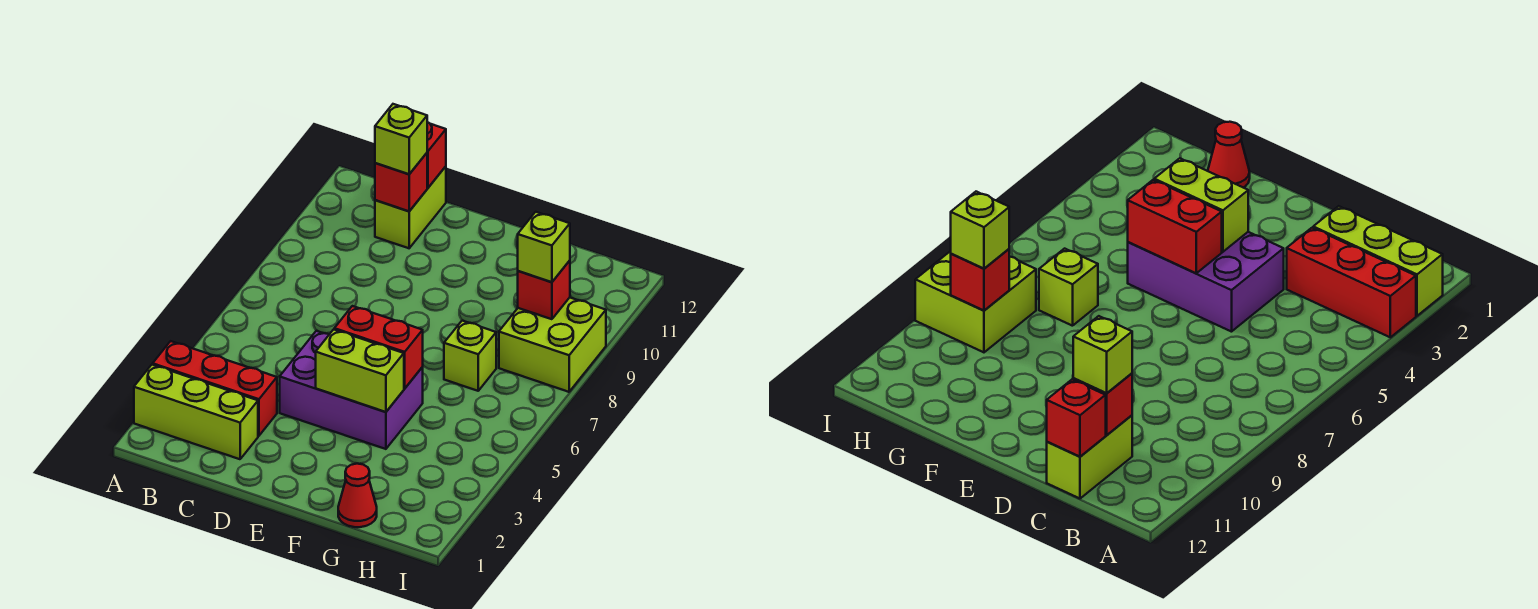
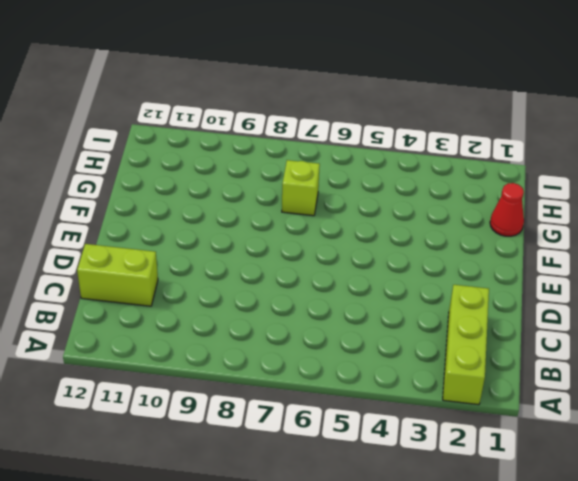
none -> red 1x3 brick [153,341,277,436]
none -> purple 2x3 brick [280,331,423,449]
none -> lime 2x2 brick [499,298,606,392]

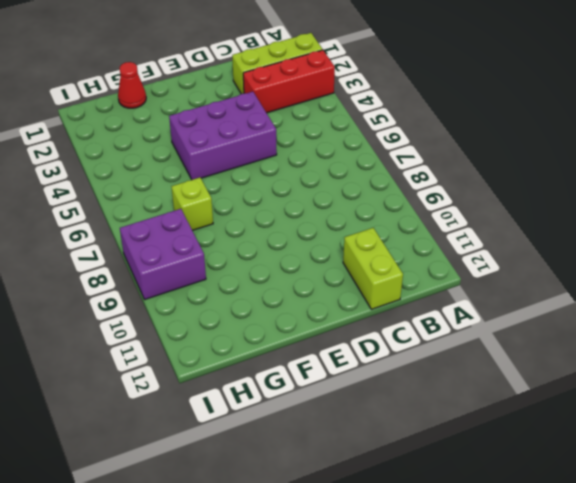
purple 2x2 brick [120,209,206,299] -> lime 2x2 brick [499,298,606,392]
none -> red 1x1 brick [375,153,427,211]
none -> red 1x1 brick [427,122,446,188]
none -> lime 1x2 brick [316,329,404,412]

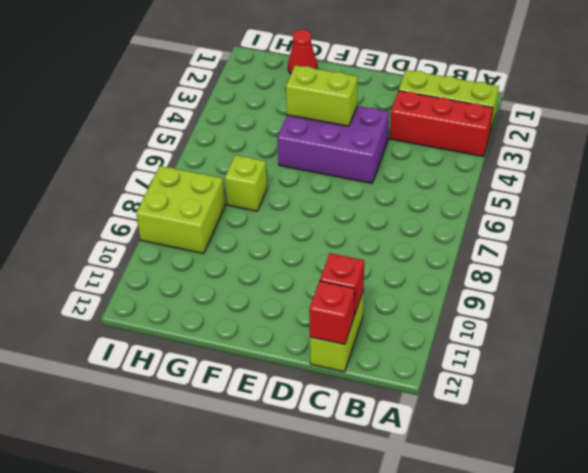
none -> red 1x2 brick [334,306,423,389]
none -> red 1x1 brick [518,261,570,319]
none -> lime 1x1 brick [375,104,427,174]

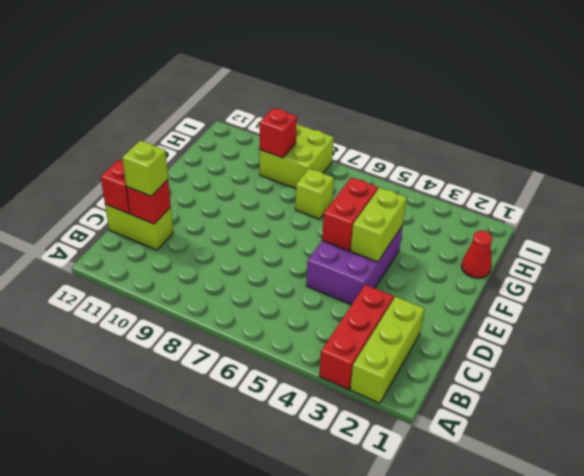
none -> lime 1x1 brick [518,212,570,282]

